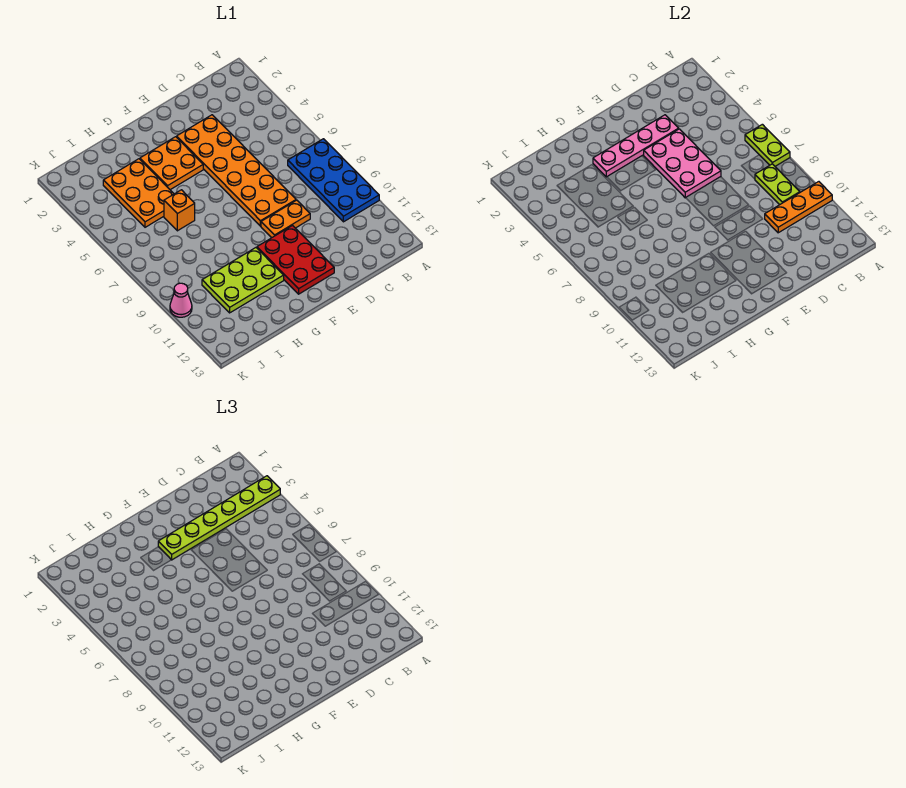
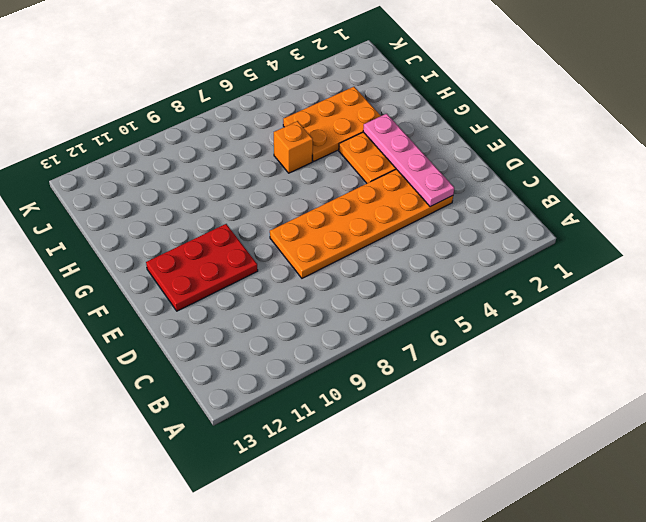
none -> blue 2x4 plate [288,139,379,222]
none -> orange 1x2 plate [261,200,310,238]
none -> lime 2x3 plate [202,248,284,313]

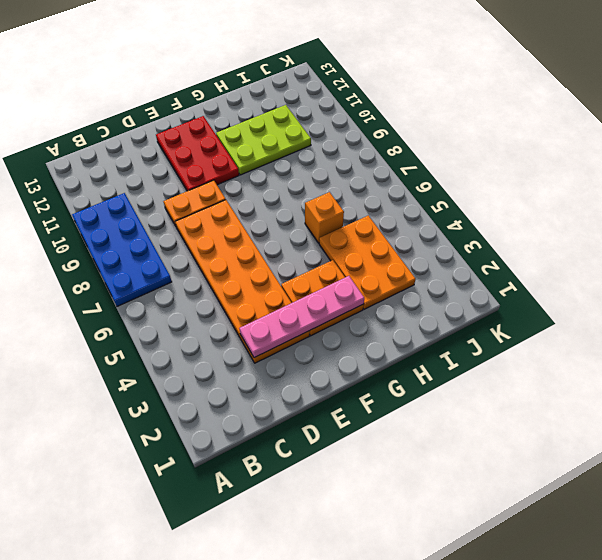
none -> pink 1x1 cone [170,283,192,317]
none -> lime 1x2 plate [745,124,790,166]
none -> orange 1x3 plate [765,182,832,233]

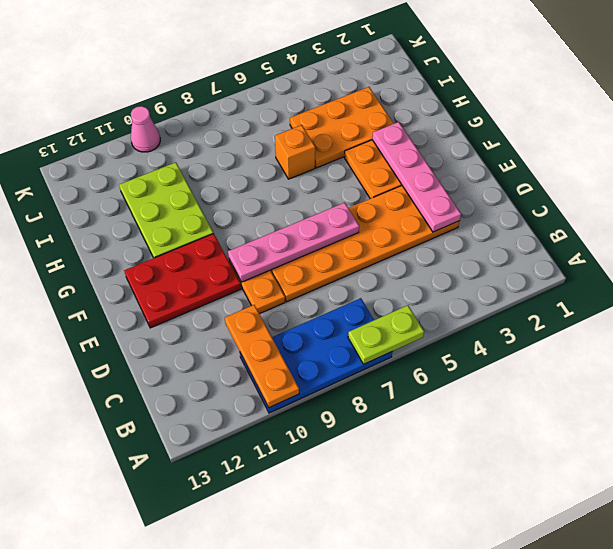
pink 1x4 plate [228,203,359,282] -> pink 2x3 plate [644,129,721,198]
none -> lime 1x2 plate [755,164,800,205]
none -> lime 1x6 plate [158,476,280,560]

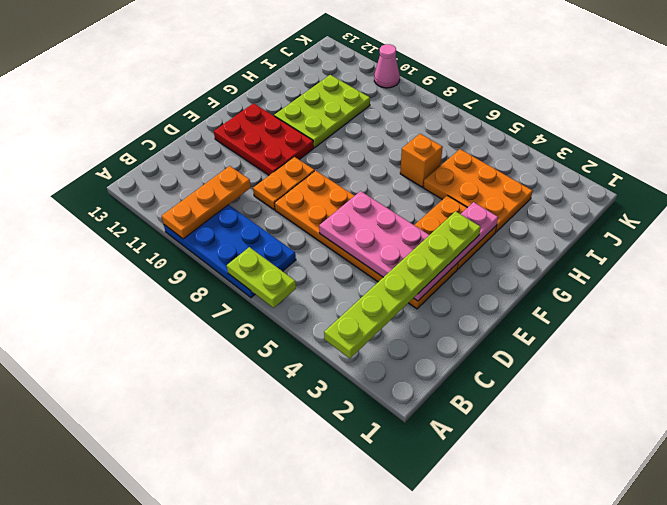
none -> lime 1x2 plate [755,164,800,205]

